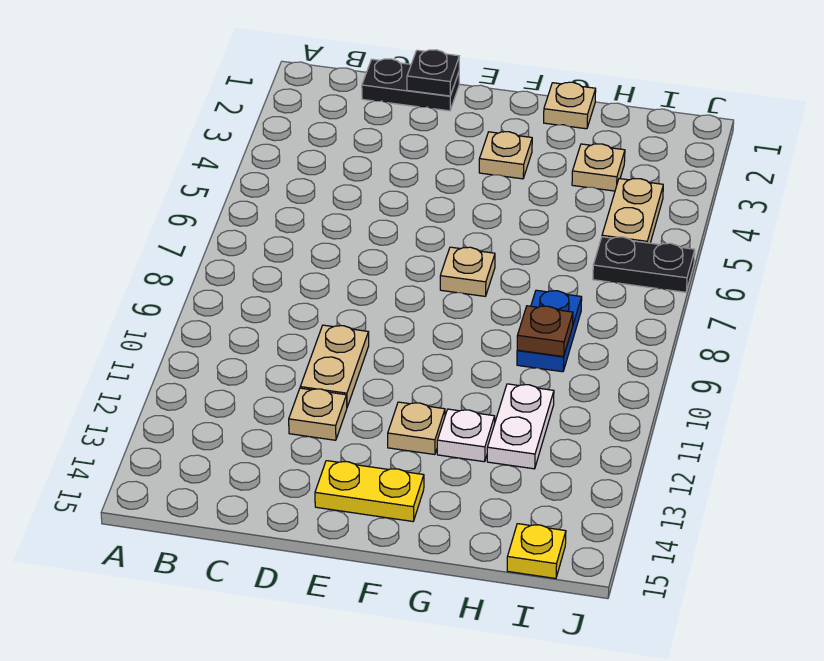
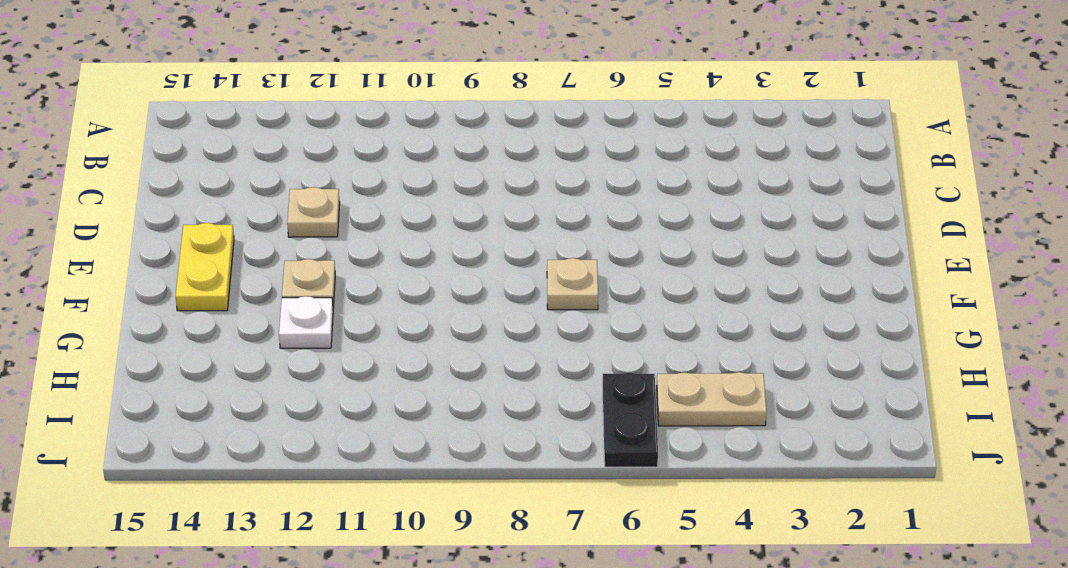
none -> black 1x2 plate [362,59,459,111]
none -> tan 1x2 plate [300,325,369,407]
none -> tan 1x1 plate [479,132,532,179]

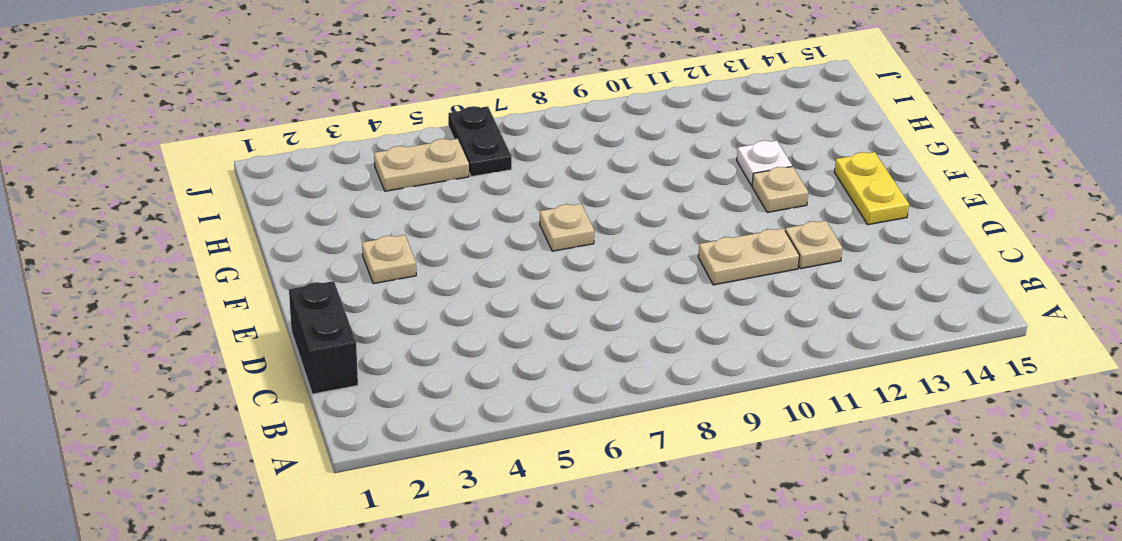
black 1x2 brick [289,281,358,394] -> black 1x2 plate [362,59,459,111]
none -> tan 1x1 plate [544,82,596,129]
none -> tan 1x1 plate [572,144,625,191]
none -> blue 1x2 plate [517,290,582,372]

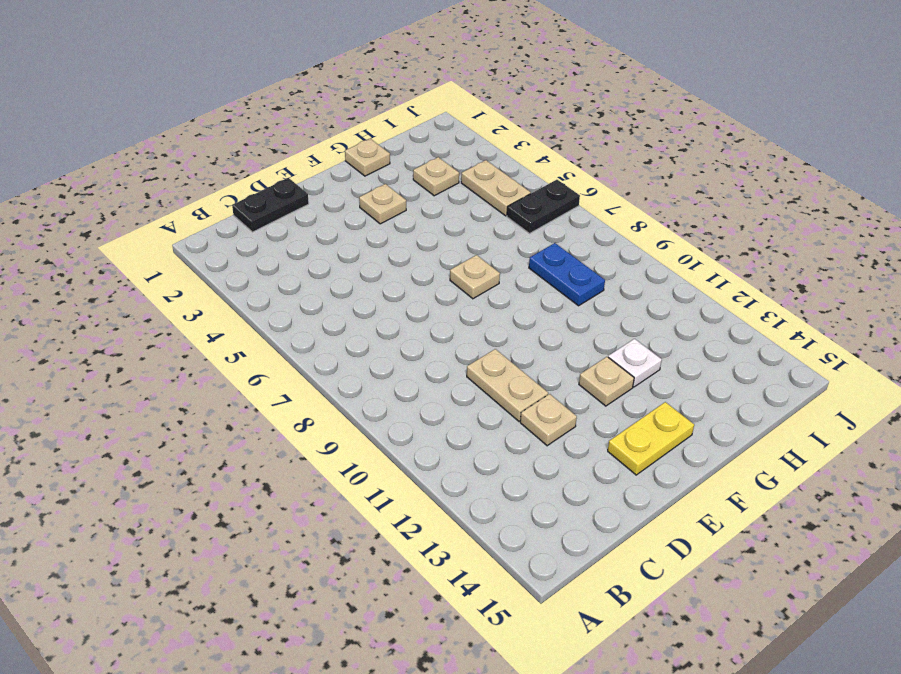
none -> white 1x2 plate [487,384,554,469]
none -> yellow 1x1 plate [507,524,566,579]
none -> black 1x1 plate [407,50,459,96]

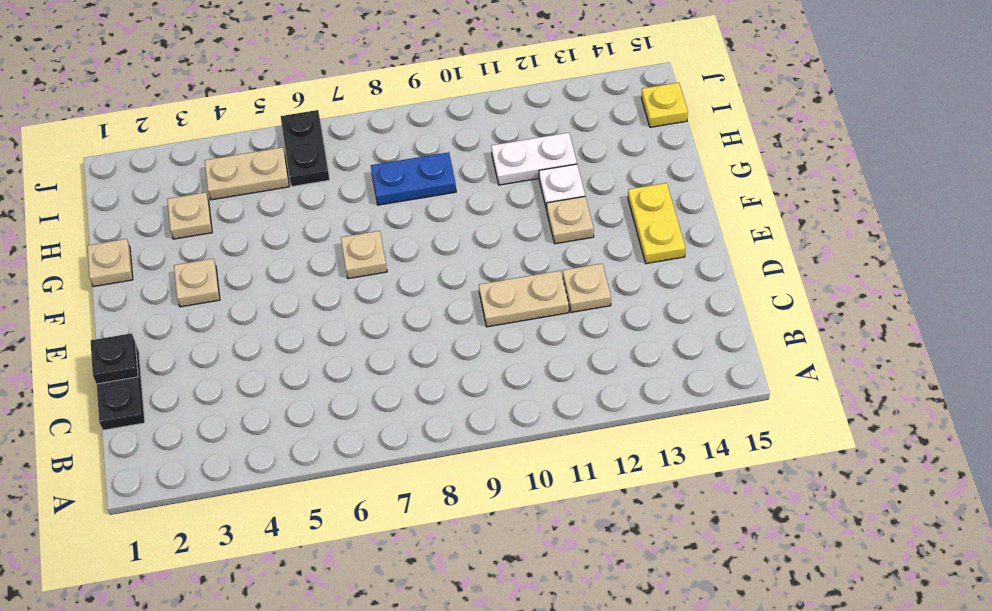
none -> brown 1x1 plate [517,306,573,357]

